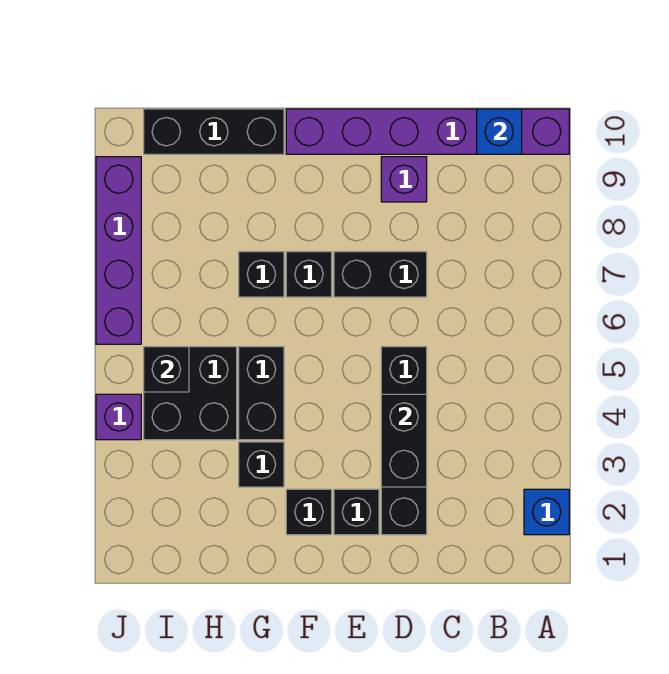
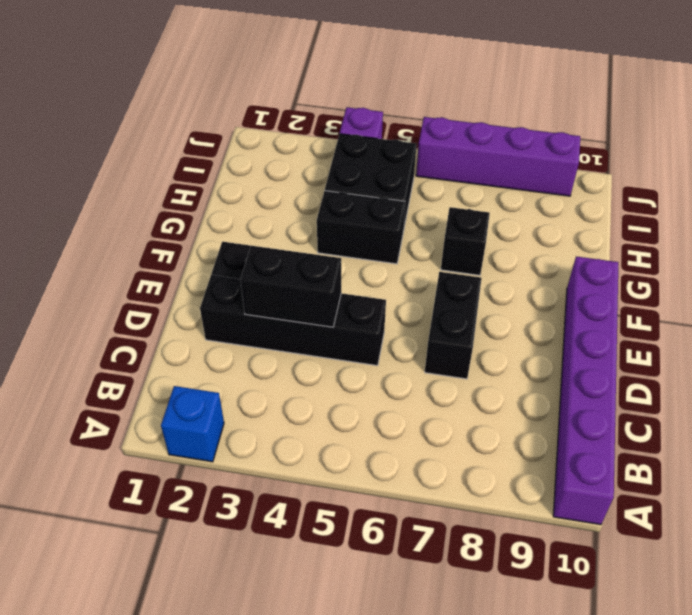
none -> purple 1x1 brick [381,157,427,202]
none -> black 1x1 brick [286,489,332,535]
none -> black 1x1 brick [286,252,332,297]

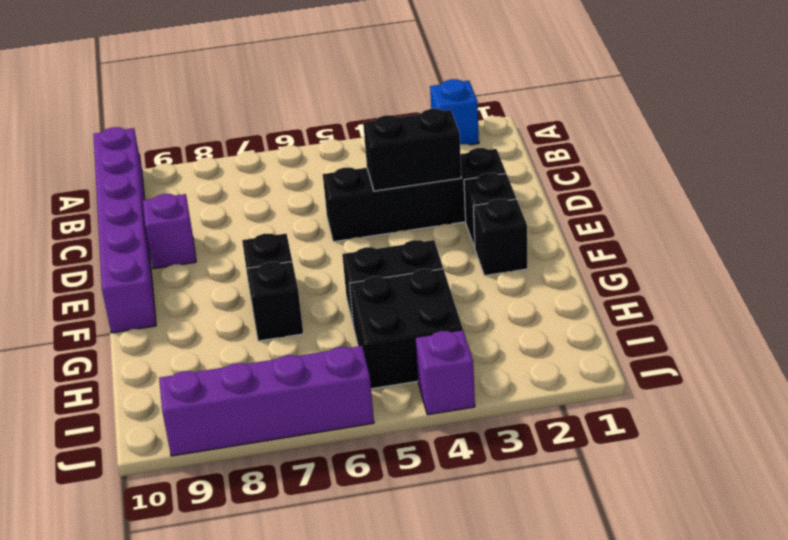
none -> black 1x2 brick [334,252,427,297]
none -> black 1x1 brick [239,442,284,487]
none -> black 1x3 brick [144,109,284,154]

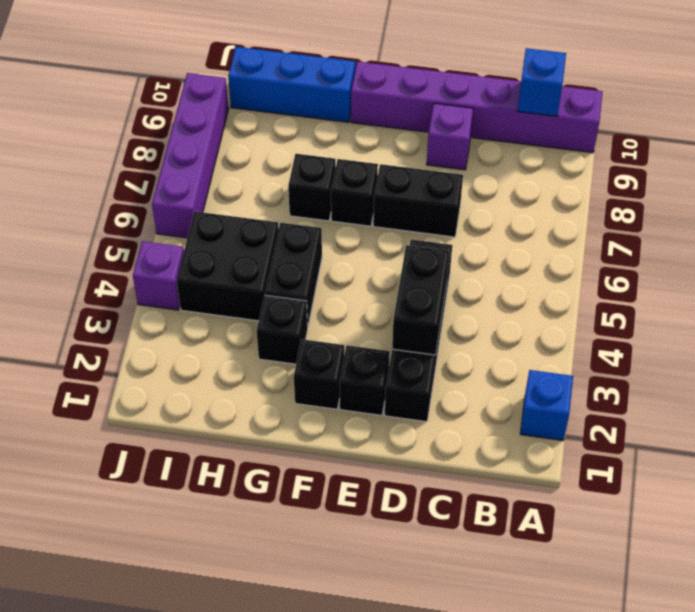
blue 1x3 brick [228,47,355,122] -> black 1x3 brick [144,109,284,154]
none -> black 1x1 brick [144,347,189,392]

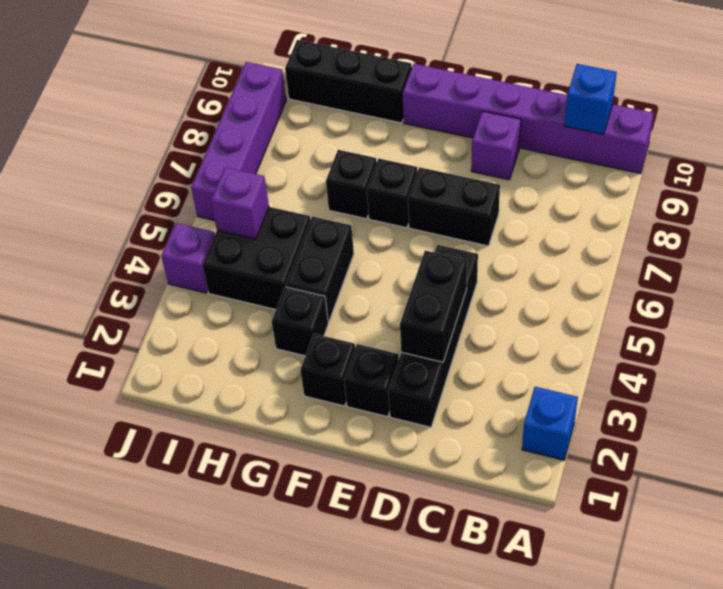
purple 1x1 brick [211,167,269,239] -> black 1x1 brick [144,347,189,392]

